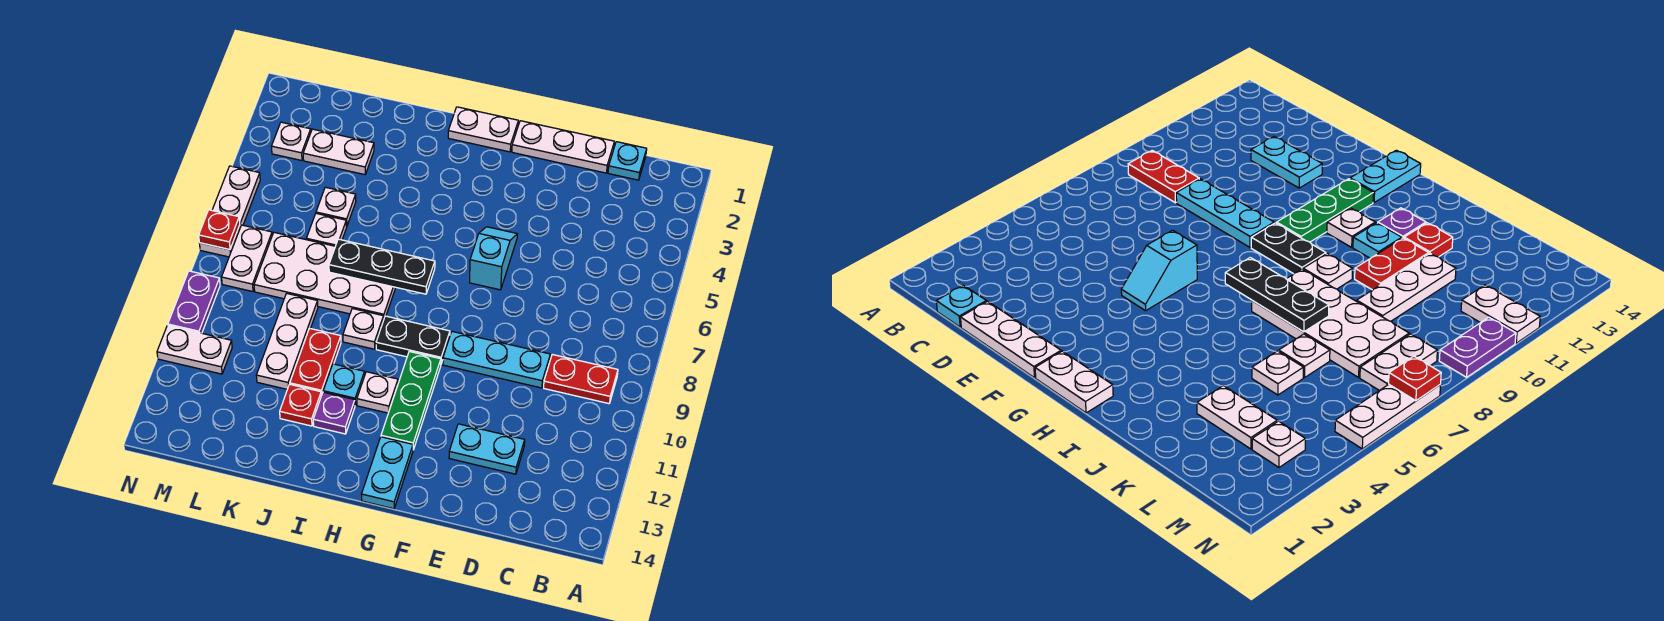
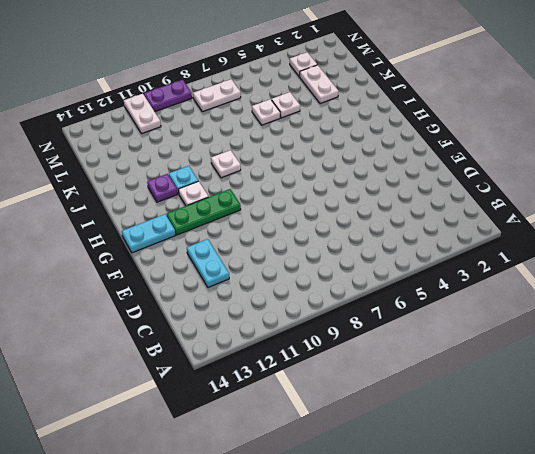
none -> red 1x2 plate [544,354,618,404]
none -> cyan 1x1 plate [608,142,647,180]
none -> white 1x3 plate [512,121,614,173]

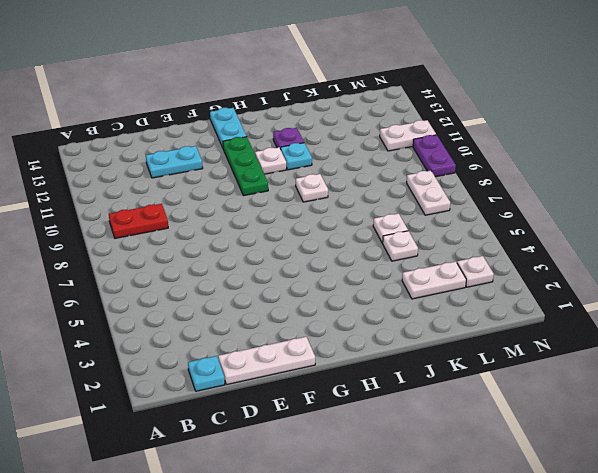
none -> cyan 1x3 plate [443,332,550,388]
none -> cyan 1x2 slope [470,227,517,290]
none -> white 1x2 plate [448,107,518,152]

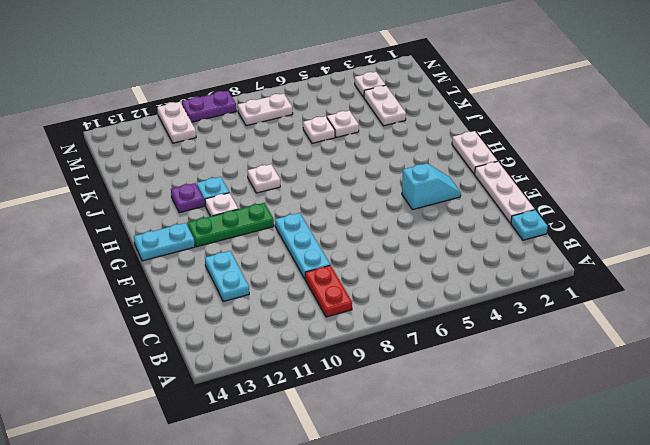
cyan 1x2 slope [402,163,461,210] -> cyan 1x2 slope moved to [470,227,517,290]
none -> black 1x2 plate [376,316,450,364]
none -> white 2x4 plate [254,233,396,318]
none -> red 1x2 plate [290,328,341,395]

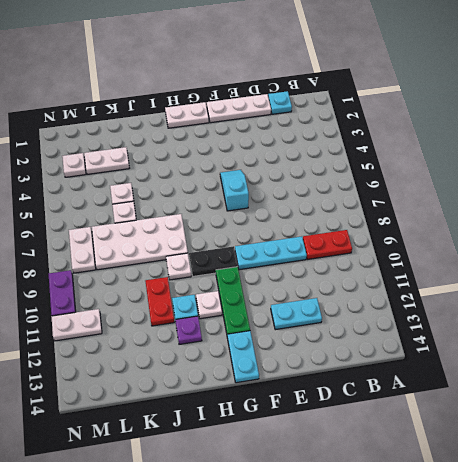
none -> red 1x1 plate [280,384,321,426]
none -> white 1x3 plate [256,293,318,389]
none -> white 1x3 plate [200,166,260,257]

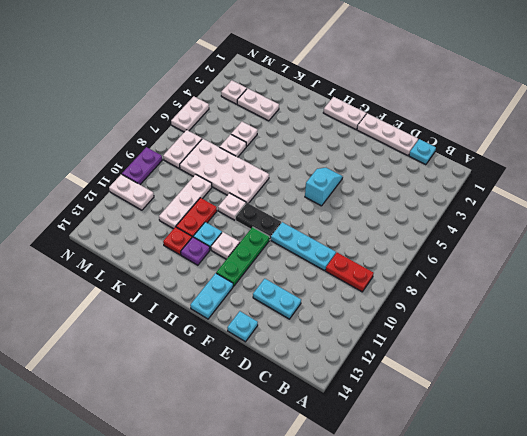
cyan 1x1 plate [227,311,258,342] -> none
white 1x2 plate [171,96,209,132] -> white 1x3 plate [200,166,260,257]
none -> black 1x3 plate [329,239,435,294]
none -> red 1x1 plate [199,210,240,250]

